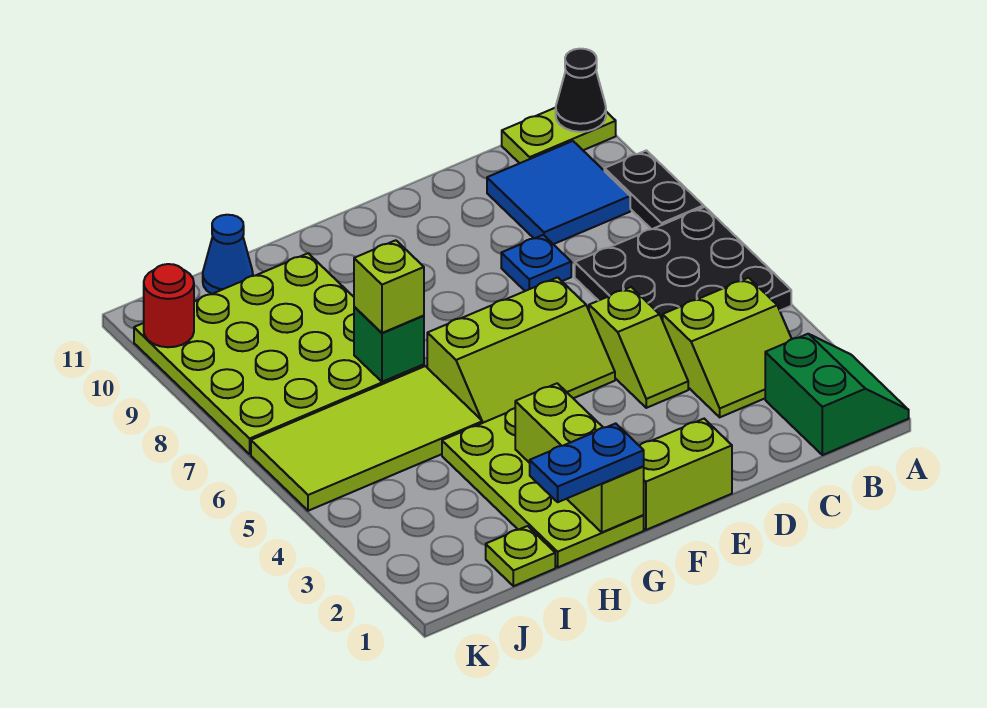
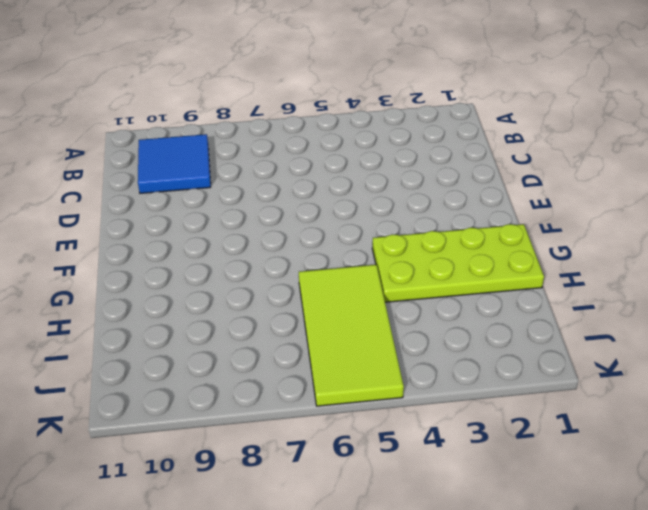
none -> green 2x2 slope [765,334,909,455]
none -> black 3x3 plate [575,207,791,321]
none -> black 1x2 plate [604,150,704,229]

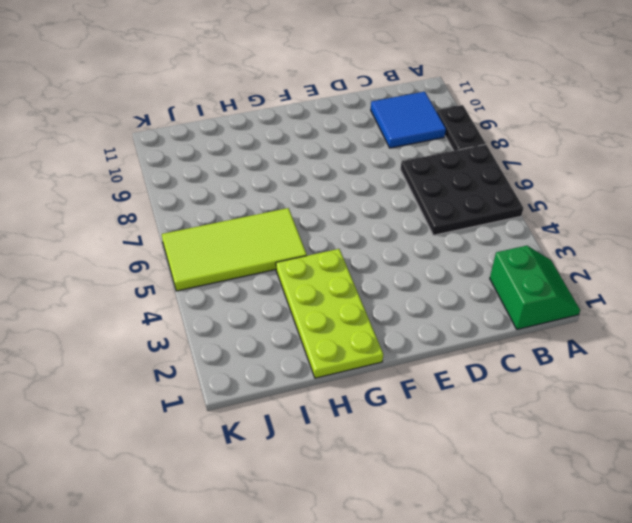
none -> lime 1x2 plate [502,108,616,163]
none -> lime 2x2 slope [663,278,791,417]
none -> lime 1x2 slope [589,287,688,408]

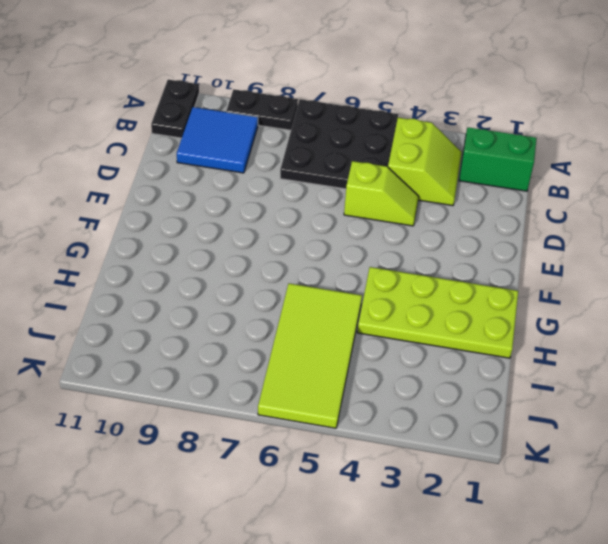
black 1x2 plate [151,80,199,138] -> lime 1x2 plate [502,108,616,163]
none -> blue 1x1 plate [501,235,571,291]
none -> lime 1x2 brick [640,419,732,530]
none -> lime 2x3 slope [427,277,615,423]

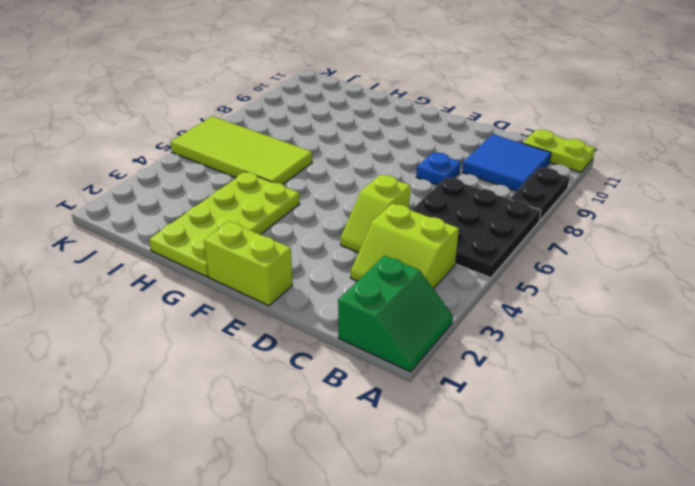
none -> lime 2x3 slope [427,277,615,423]
none -> lime 4x4 plate [134,253,424,454]
none -> lime 1x1 plate [486,526,555,586]

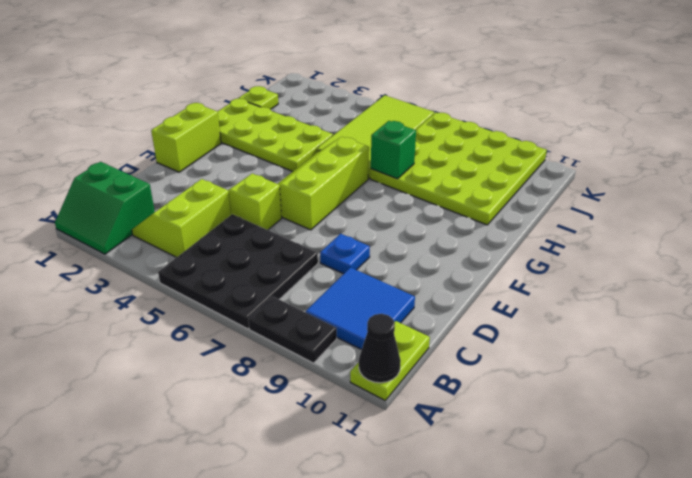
none -> blue 1x1 cone [203,215,253,294]
none -> lime 1x3 brick [515,383,644,532]
none -> red 1x1 round brick [144,264,194,347]

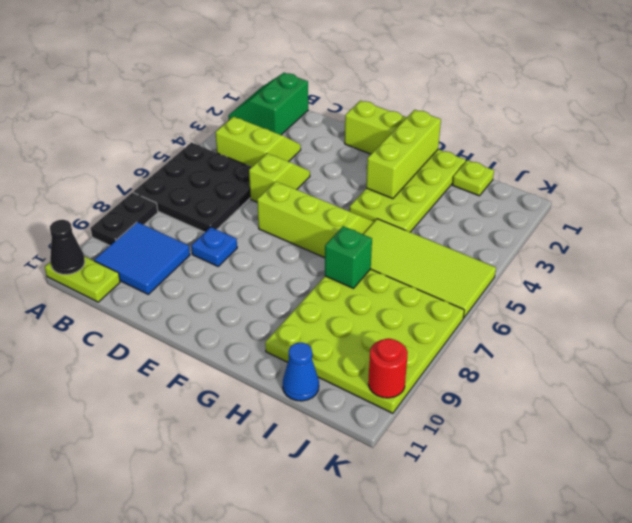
none -> blue 1x2 plate [530,423,644,502]
none -> lime 1x1 brick [354,240,424,333]

